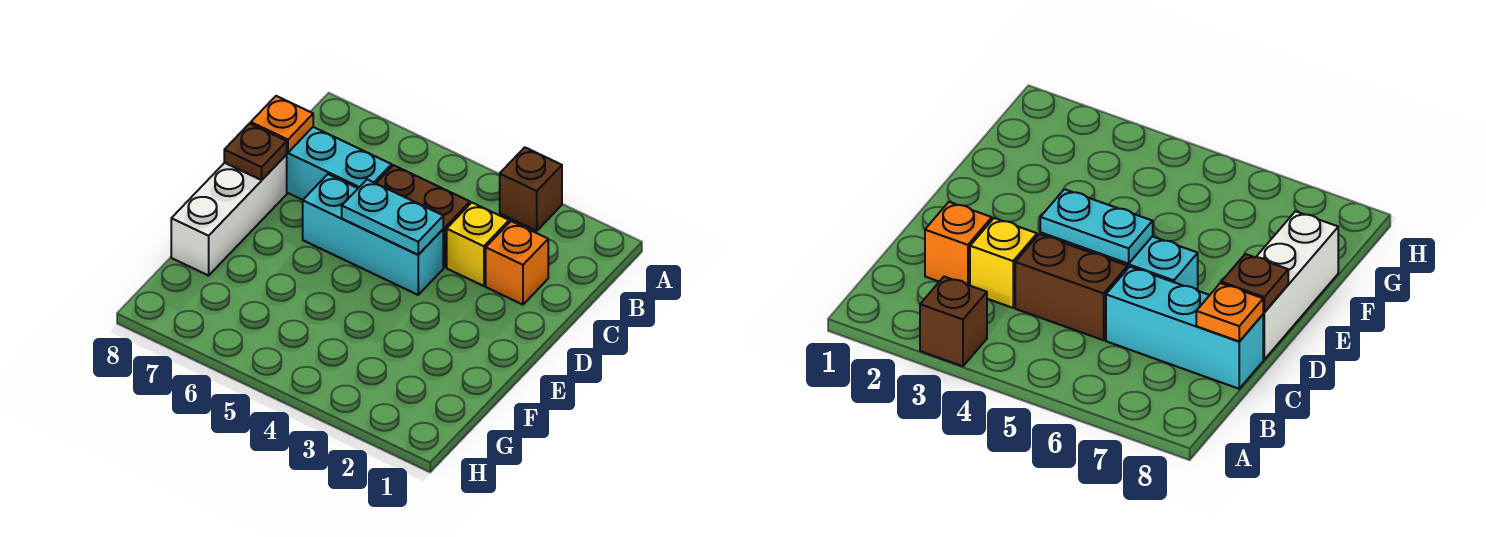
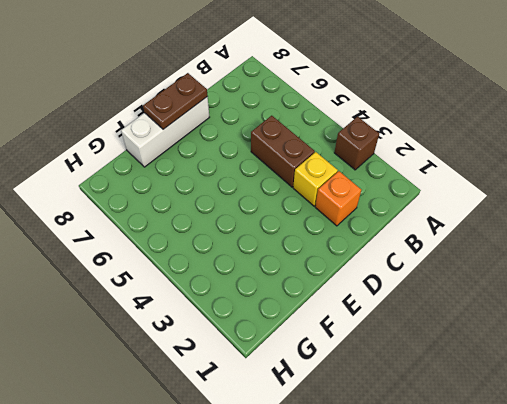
brown 1x2 plate [143,73,207,129] -> brown 1x1 plate [224,123,287,180]
none -> cyan 1x3 brick [286,127,392,200]
none -> cyan 1x3 brick [303,174,443,295]

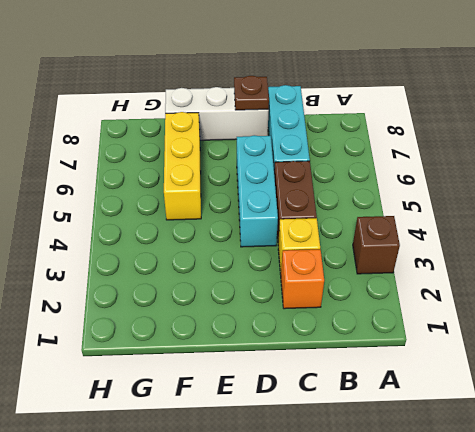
yellow 1x3 brick [164,112,201,220] -> none
none -> orange 1x1 plate [251,96,313,152]
none -> cyan 1x2 plate [342,179,443,255]

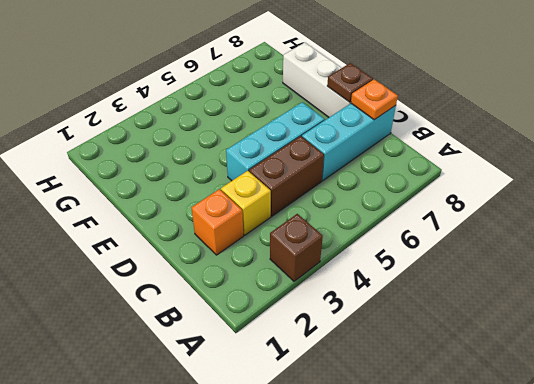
none -> cyan 1x2 plate [342,179,443,255]

